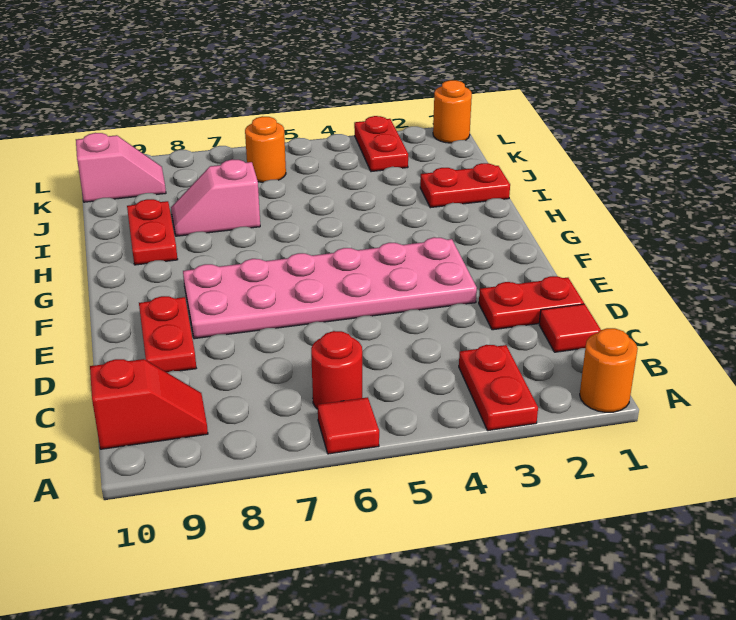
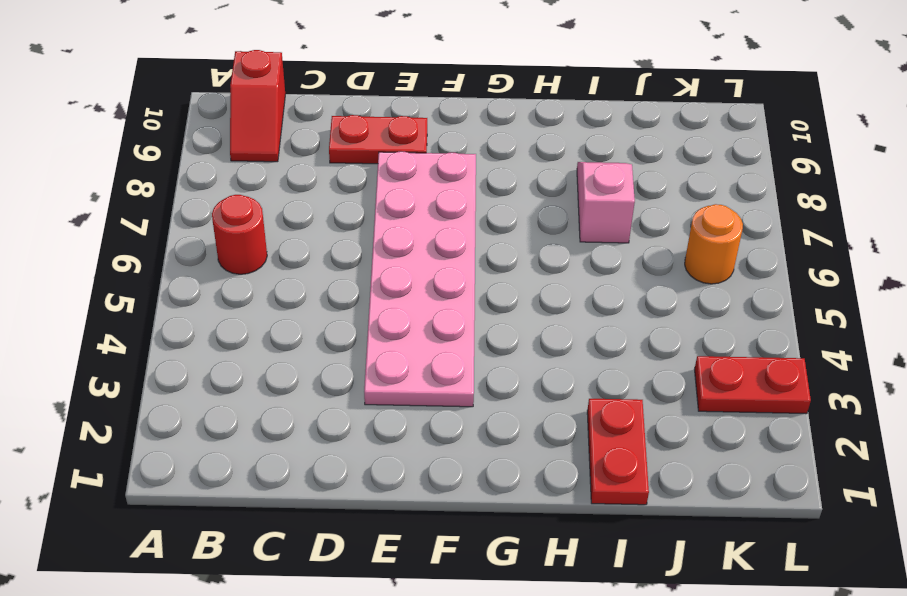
none -> orange 1x1 round brick [580,328,638,412]
none -> red 1x2 plate [459,345,538,431]
none -> red 1x1 tile [318,397,379,454]

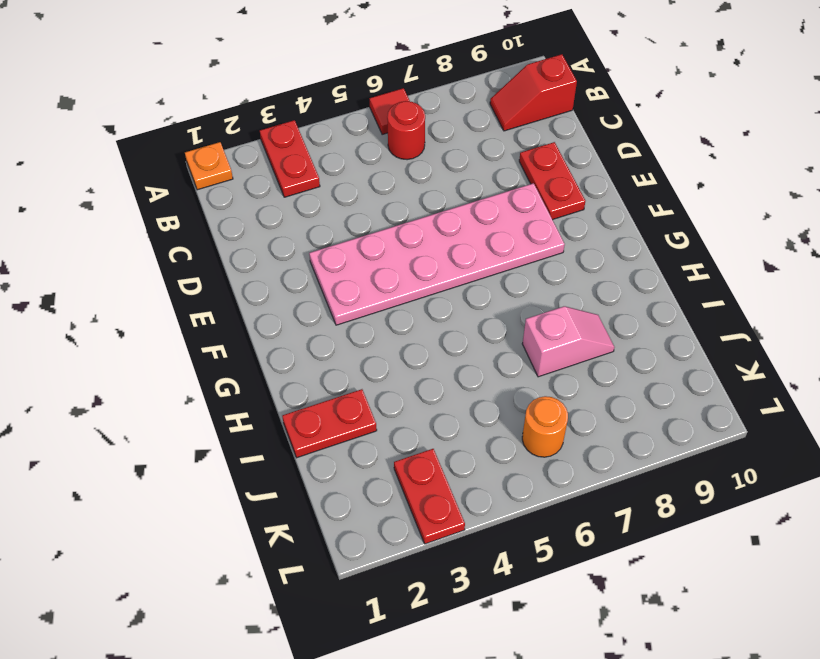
orange 1x1 plate [185,142,233,190] -> orange 1x1 round brick [580,328,638,412]
none -> red 1x1 tile [539,304,601,352]
none -> red 1x2 plate [479,276,584,330]
none -> red 1x2 plate [127,199,178,265]

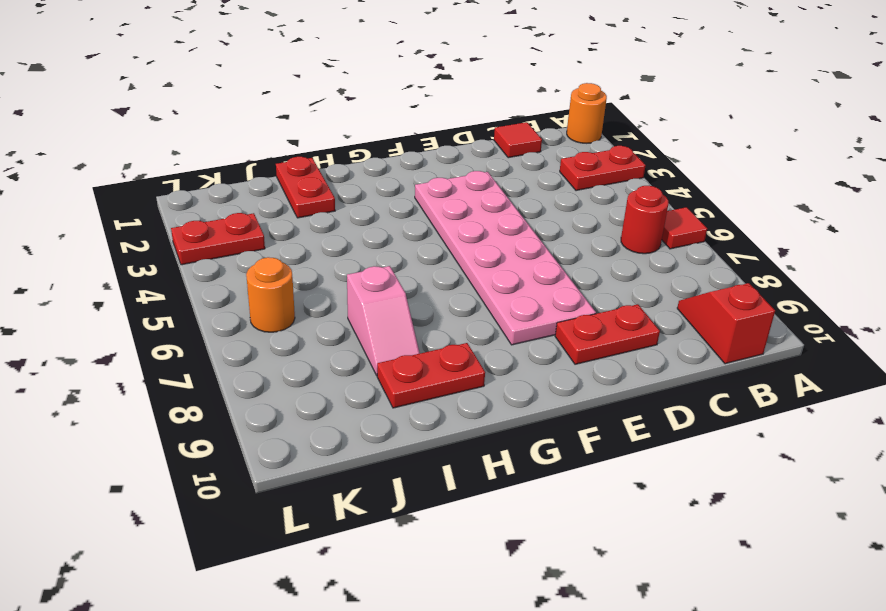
none -> red 1x2 plate [479,276,584,330]
none -> pink 1x2 slope [76,133,166,202]
none -> orange 1x1 round brick [433,80,472,143]

